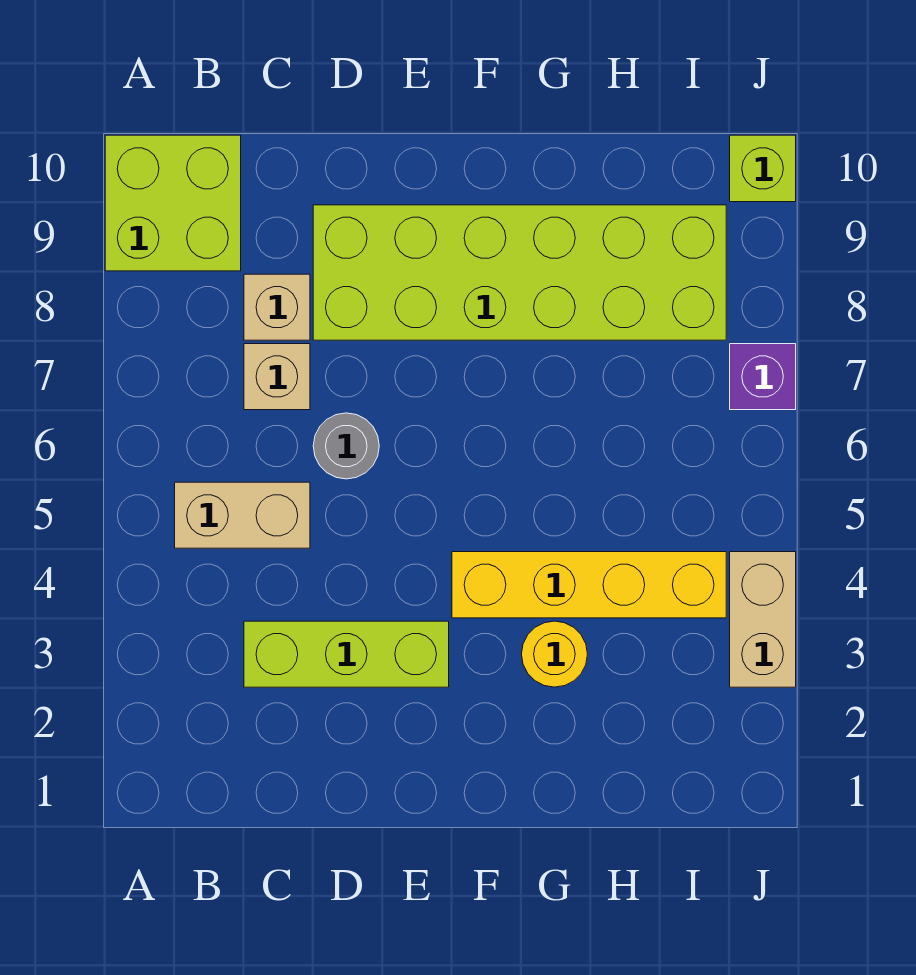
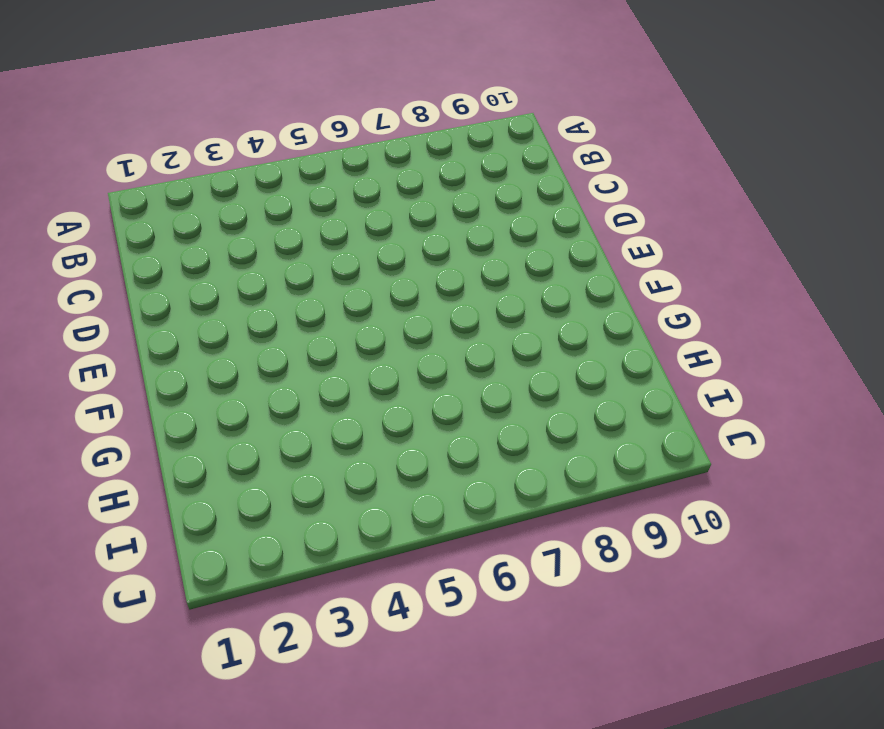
none -> lime 2x2 brick [105,135,241,271]
none -> tan 1x2 brick [175,482,310,548]
none -> lime 1x3 brick [244,621,449,687]

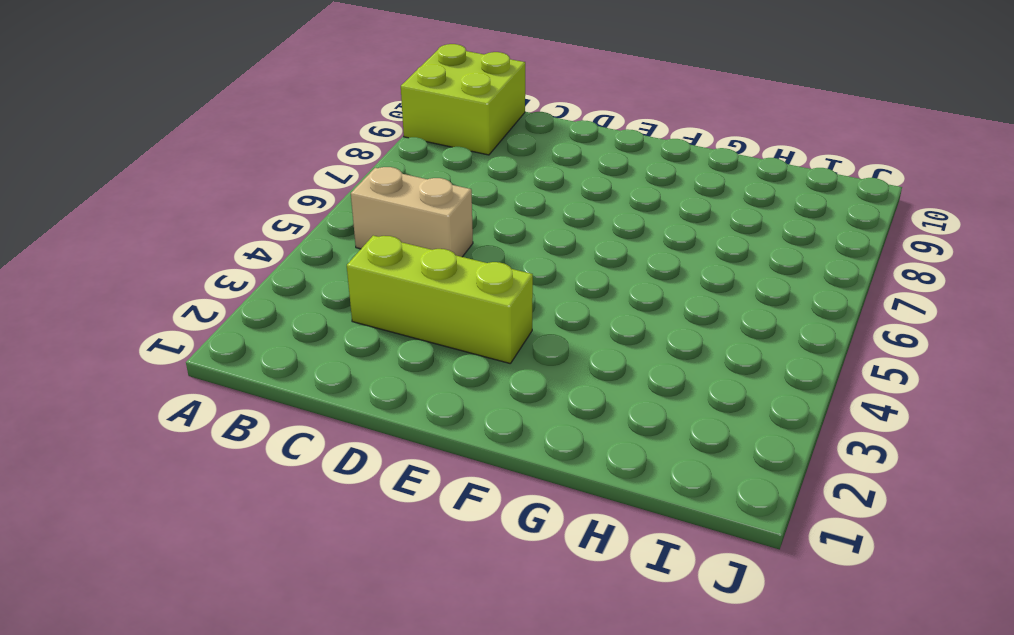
none -> tan 1x1 brick [244,344,310,410]
none -> tan 1x1 brick [244,274,310,340]
none -> grey 1x1 round brick [313,413,379,479]

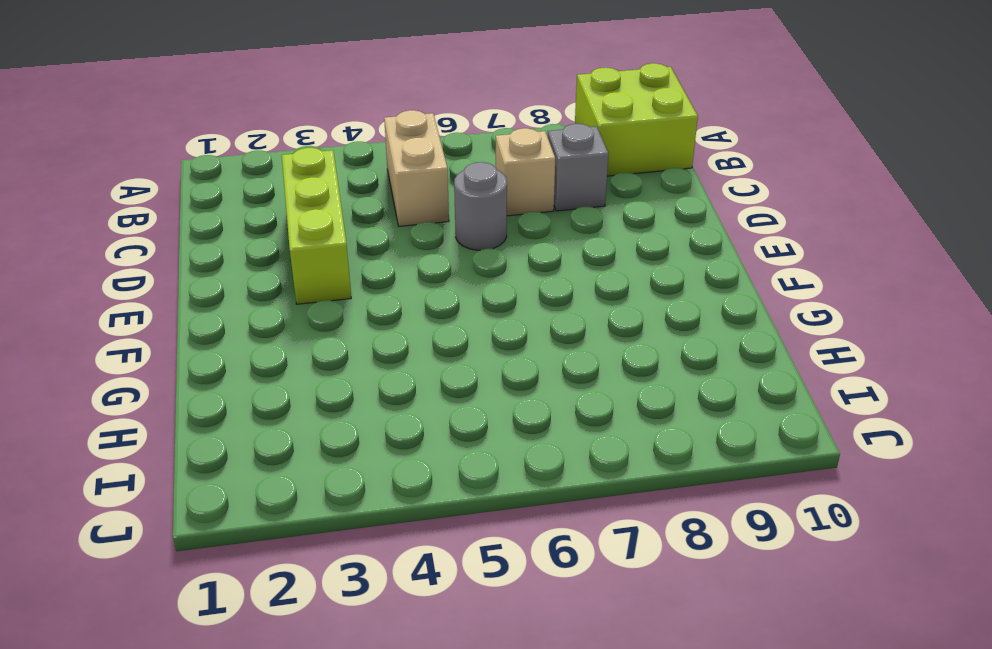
grey 1x1 brick [548,124,608,211] -> tan 1x1 brick [244,274,310,340]
none -> lime 2x6 brick [313,205,726,340]
none -> yellow 1x4 brick [452,552,726,618]
none -> yellow 1x1 round brick [522,621,587,687]

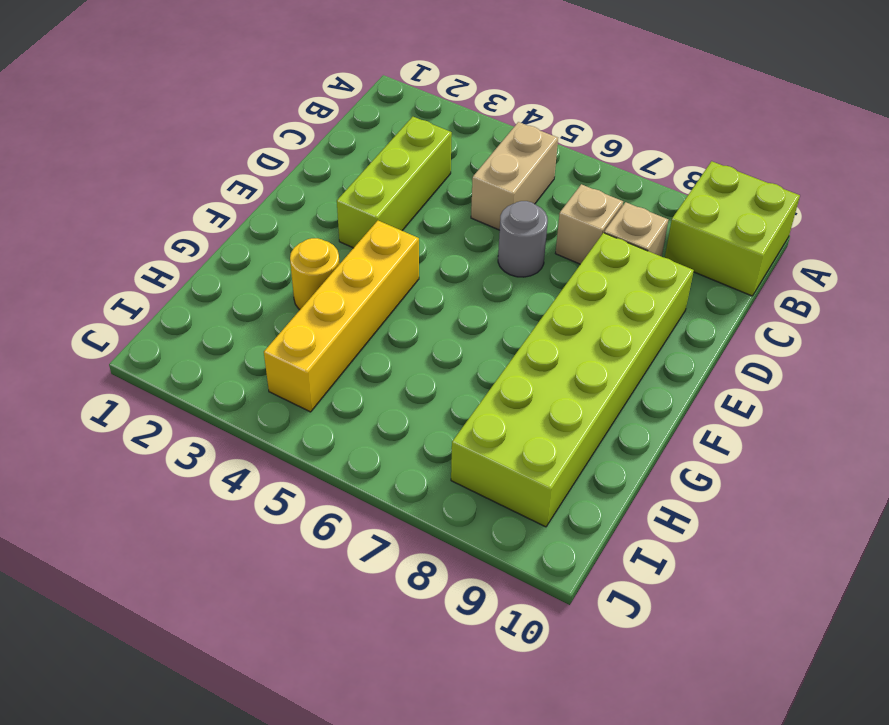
none -> tan 1x2 brick [730,552,796,687]
none -> purple 1x1 brick [730,344,796,410]
none -> lime 1x1 brick [730,135,796,202]

